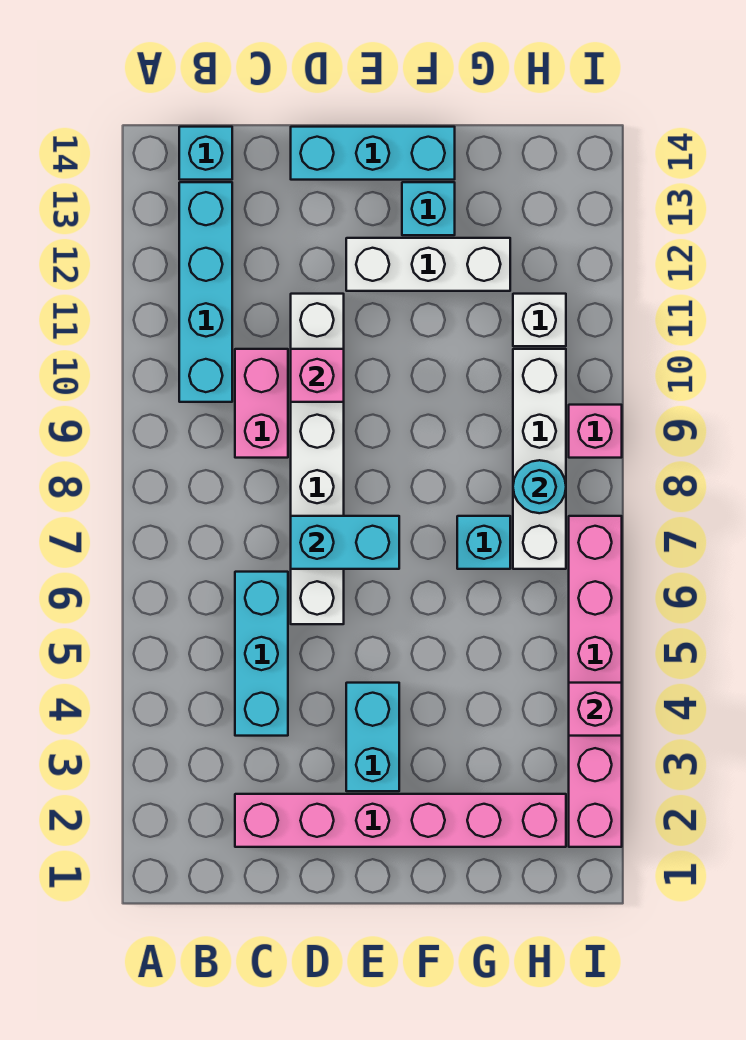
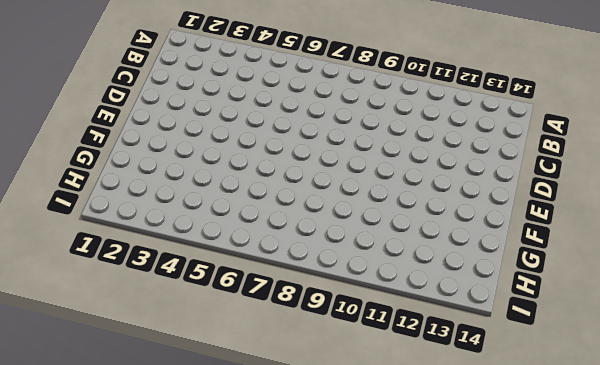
none -> cyan 1x4 brick [179,182,232,402]
none -> cyan 1x1 brick [179,127,232,180]
none -> pink 1x6 brick [235,794,566,847]

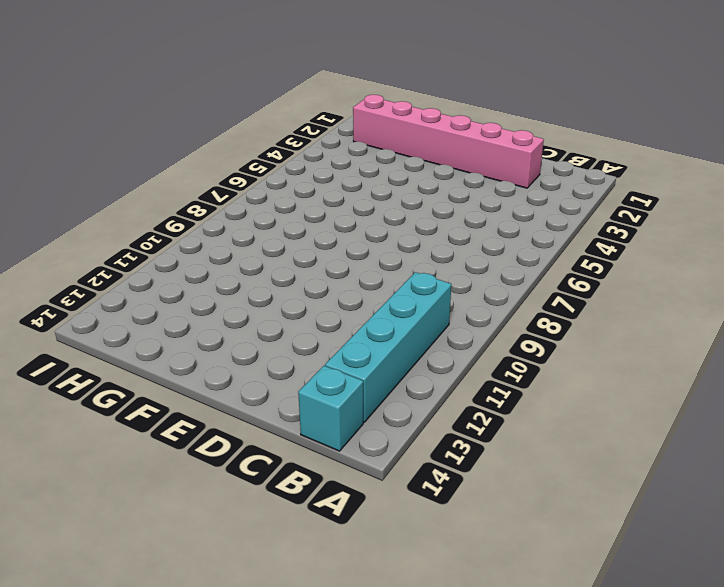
none -> cyan 1x3 brick [235,572,288,736]
none -> pink 1x2 brick [235,349,288,458]
none -> white 1x6 brick [291,294,344,624]

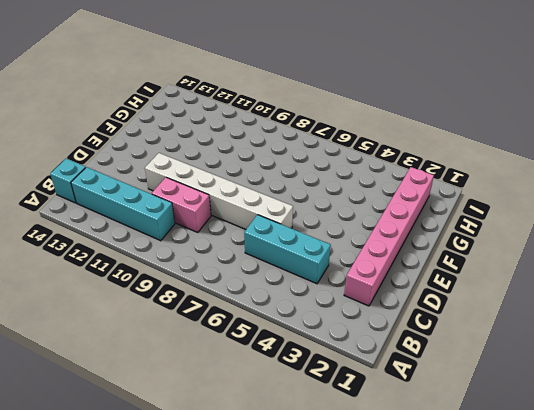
none -> cyan 1x3 brick [291,127,455,180]
none -> cyan 1x2 brick [346,683,399,791]
none -> white 1x3 brick [346,238,510,291]

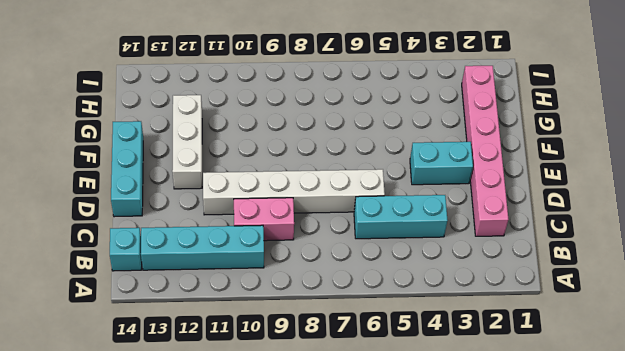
none -> cyan 1x1 brick [402,182,455,235]
none -> cyan 1x1 brick [457,516,510,569]
none -> white 1x4 brick [513,349,566,569]

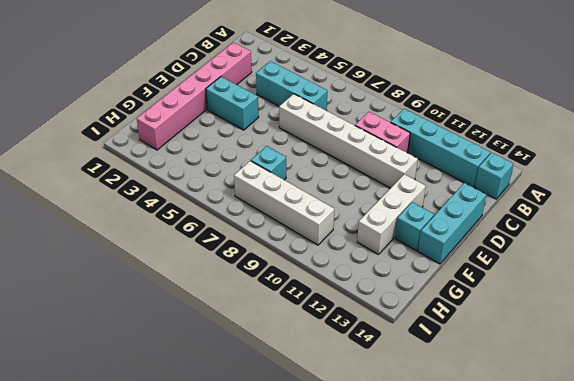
none -> white 1x1 brick [513,294,566,346]
none -> pink 1x6 brick [569,516,622,847]
none -> pink 1x1 brick [569,405,622,458]

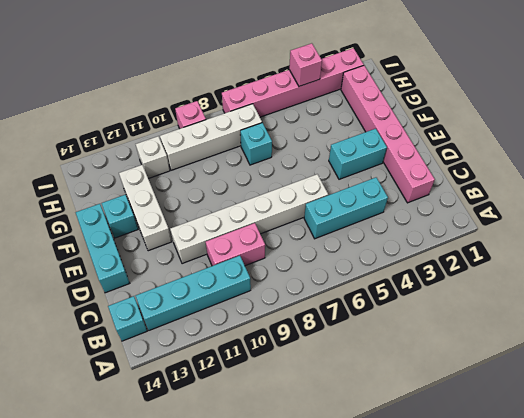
none -> cyan 1x2 brick [291,516,399,569]
none -> pink 1x1 brick [291,349,344,402]
none -> cyan 1x1 round brick [513,460,566,513]

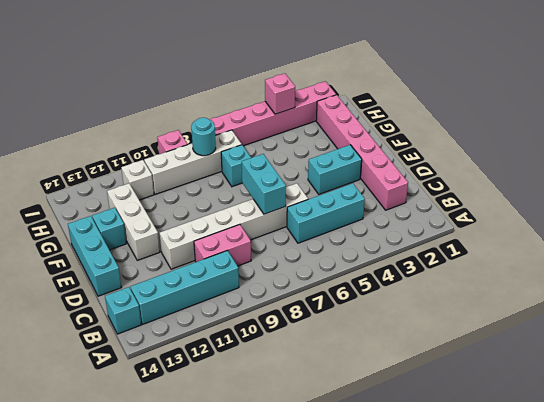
none -> pink 1x1 brick [291,349,344,402]

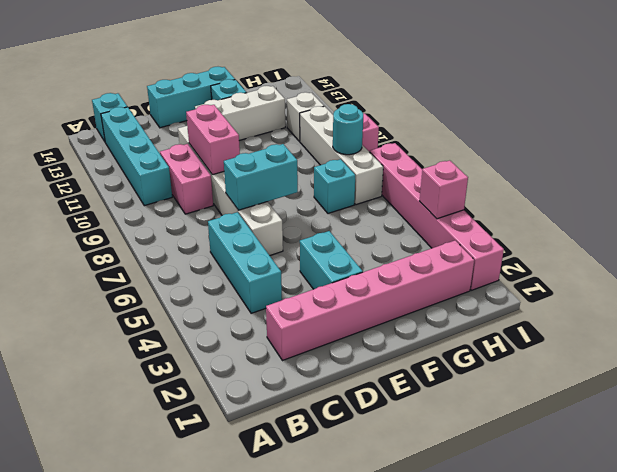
pink 1x2 brick [186,105,240,175] -> pink 1x1 brick [291,349,344,402]

